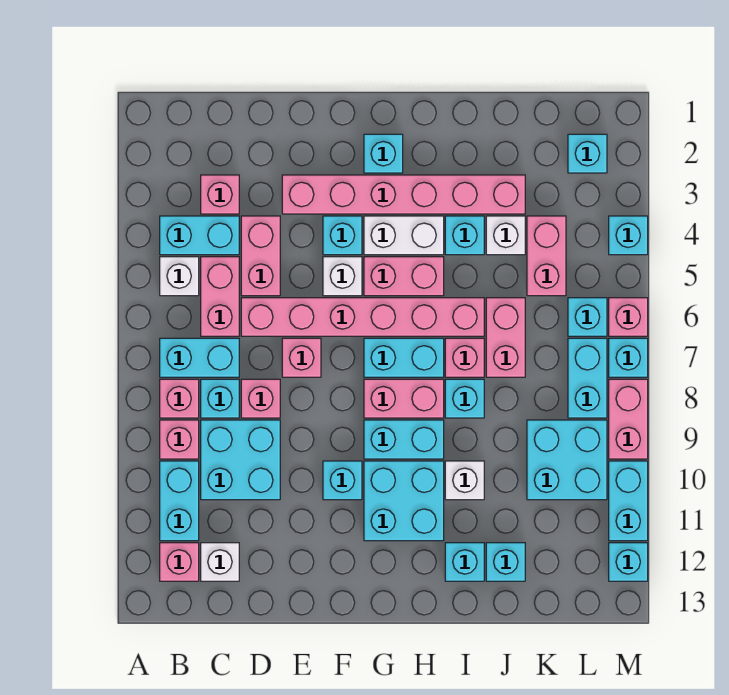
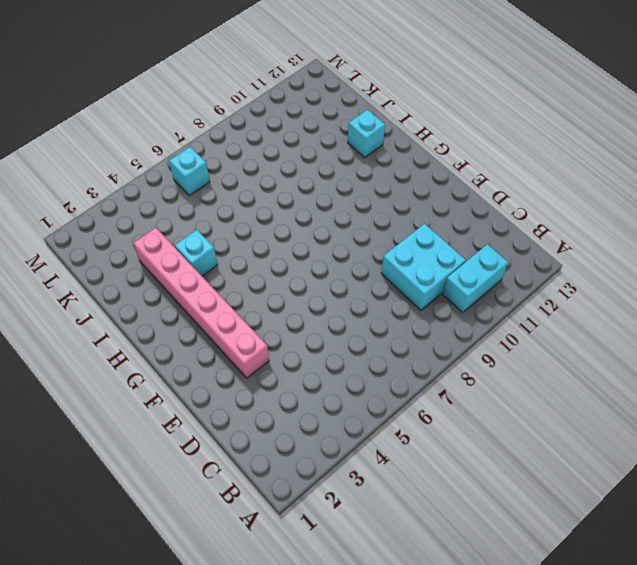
none -> cyan 1x2 brick [160,216,239,255]
none -> white 1x1 brick [160,257,199,296]
none -> cyan 1x2 brick [160,338,239,377]
none -> pink 1x1 brick [160,379,199,418]

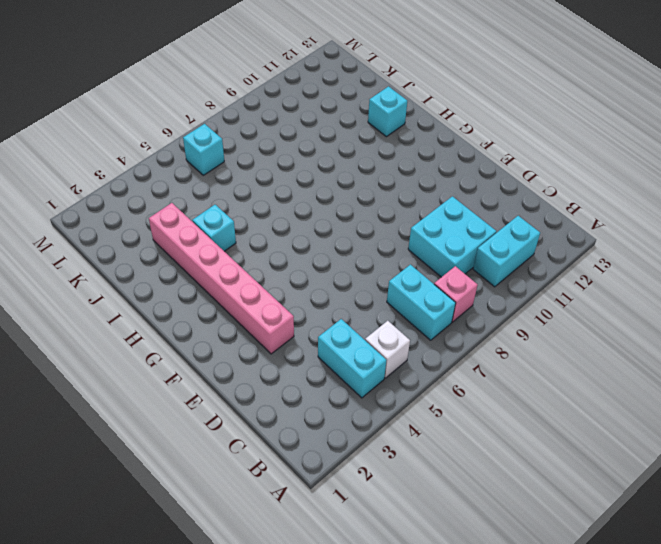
none -> pink 1x1 brick [160,420,199,459]
none -> pink 1x1 brick [160,543,199,581]
none -> pink 1x1 brick [201,175,239,214]
none -> pink 1x2 brick [201,257,239,336]

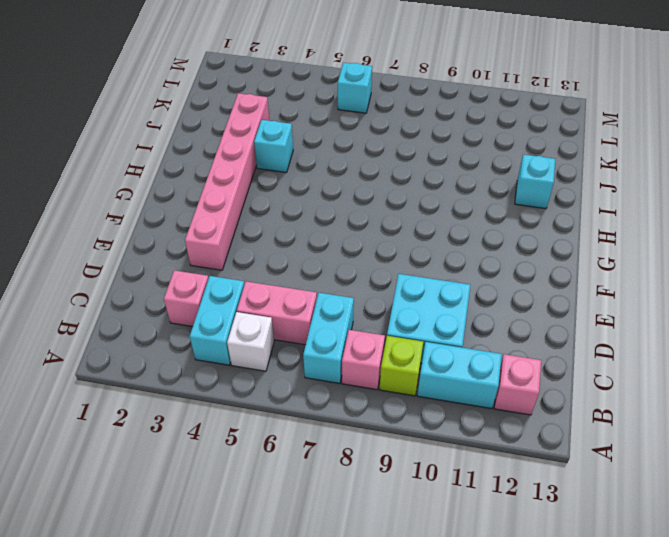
lime 1x1 brick [379,336,423,396] -> pink 1x1 brick [160,420,199,459]
none -> cyan 1x1 brick [201,379,239,418]
none -> white 1x1 brick [201,543,239,581]
none -> pink 1x2 brick [241,216,280,296]
none -> pink 1x6 brick [241,298,484,336]

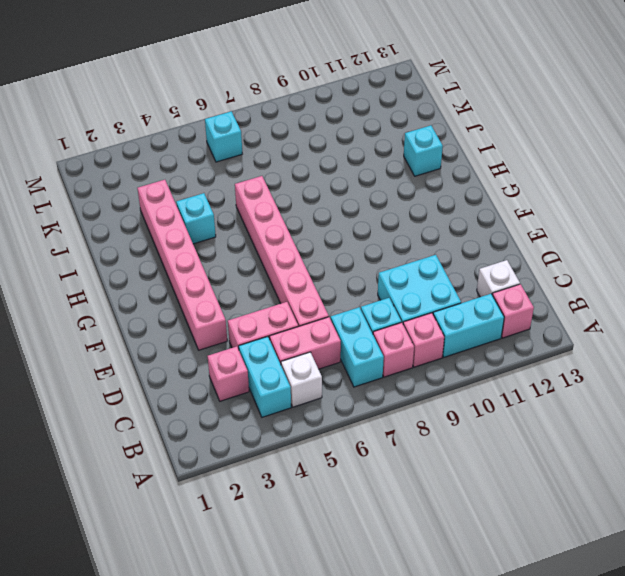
none -> pink 1x1 brick [241,379,280,418]
none -> pink 1x1 brick [282,338,321,377]
none -> cyan 1x1 brick [323,216,362,255]
none -> white 1x1 brick [323,257,362,296]

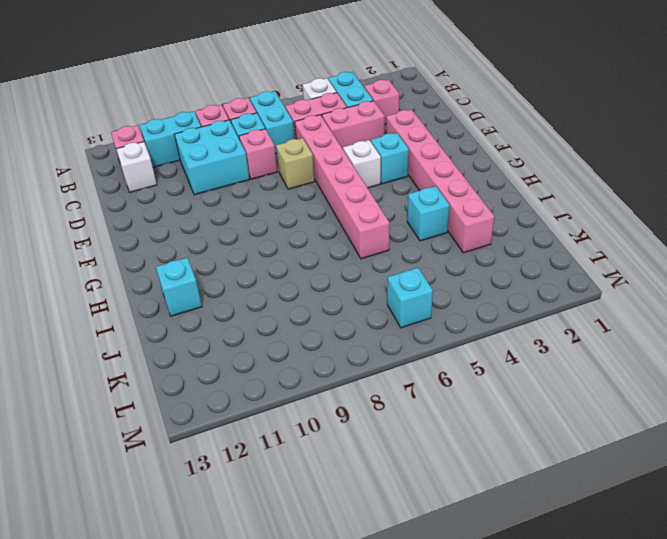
tan 1x1 brick [276,138,315,189] -> pink 1x1 brick [282,338,321,377]
none -> cyan 1x1 brick [323,461,362,500]
none -> cyan 1x1 brick [364,134,403,173]
none -> white 1x2 brick [364,216,444,255]
none -> pink 1x2 brick [364,257,444,296]

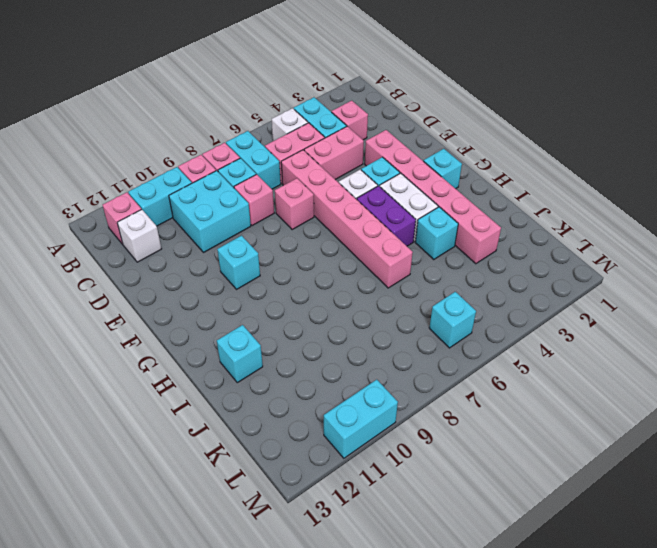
purple 1x2 brick [357,186,416,246] -> pink 1x2 brick [364,257,444,296]
none -> cyan 1x2 brick [364,338,444,377]
none -> pink 1x2 brick [364,379,444,418]
none -> cyan 1x2 brick [364,420,444,459]
none -> cyan 2x2 brick [364,461,444,541]

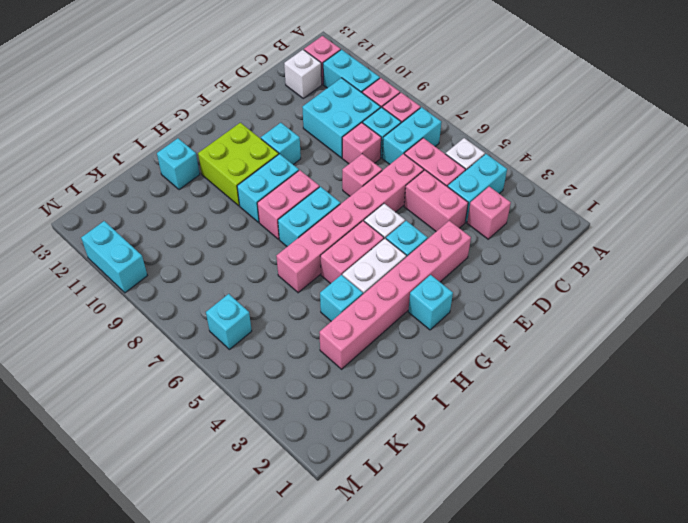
lime 2x2 brick [198,123,279,206] -> cyan 2x2 brick [364,461,444,541]
none -> pink 1x1 brick [445,338,484,377]
none -> cyan 1x1 brick [445,379,484,418]
none -> white 1x1 brick [445,461,484,500]
none -> white 1x1 brick [486,216,525,255]

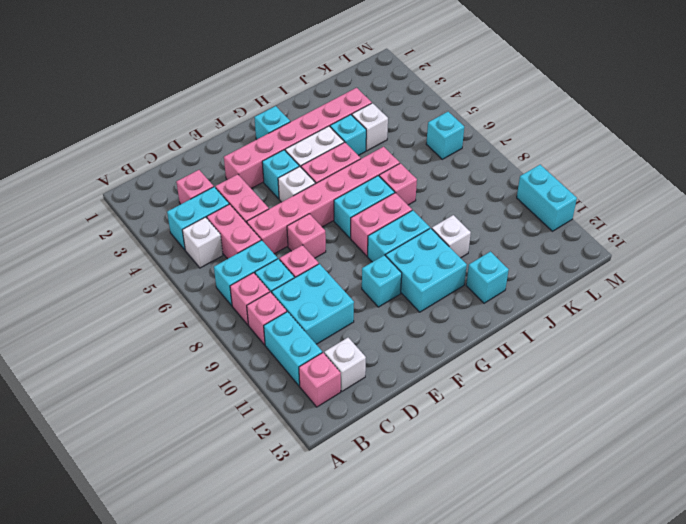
none -> cyan 1x1 brick [445,379,484,418]
none -> pink 1x2 brick [486,298,525,377]
none -> cyan 1x1 brick [486,543,525,581]
none -> pink 1x2 brick [527,216,566,296]

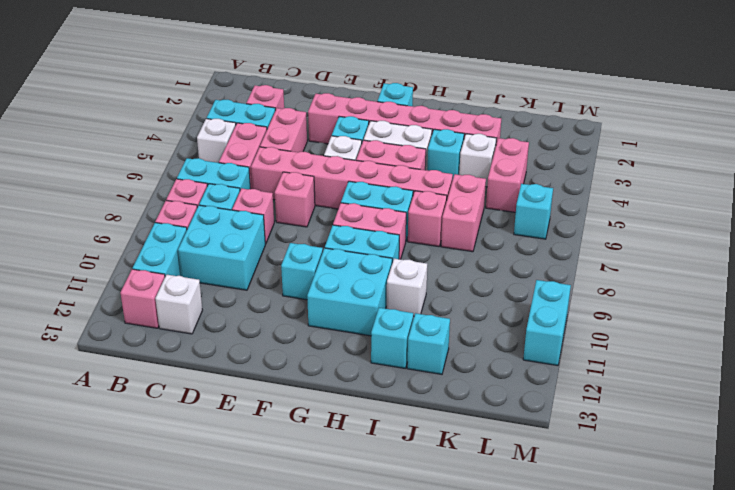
none -> cyan 1x1 brick [445,379,484,418]
none -> cyan 2x2 brick [527,420,607,500]
none -> cyan 1x1 brick [568,134,607,173]
none -> cyan 1x2 brick [568,338,607,418]

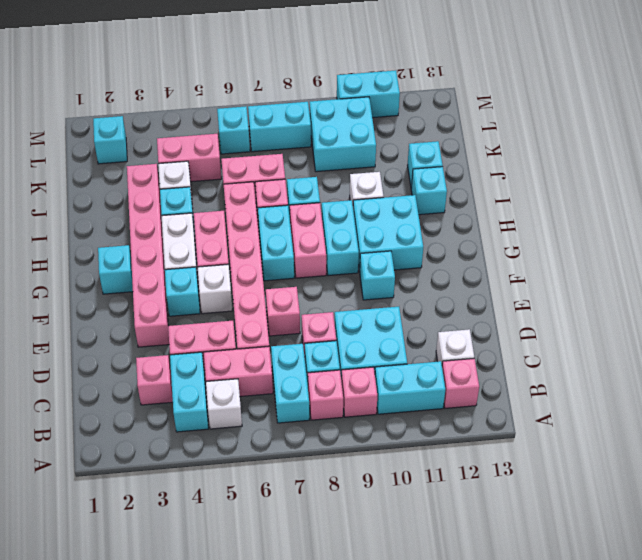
none -> cyan 1x1 brick [609,216,648,255]
none -> pink 1x1 brick [609,298,648,336]
none -> cyan 1x1 brick [609,338,648,377]
none -> pink 1x2 brick [609,379,648,459]

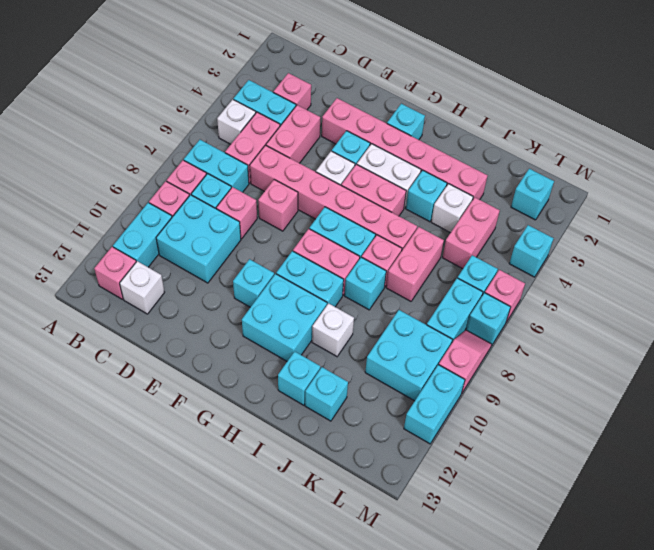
pink 1x2 slope [439,330,492,394] -> pink 1x2 brick [609,379,648,459]
none -> cyan 1x1 brick [609,543,648,581]

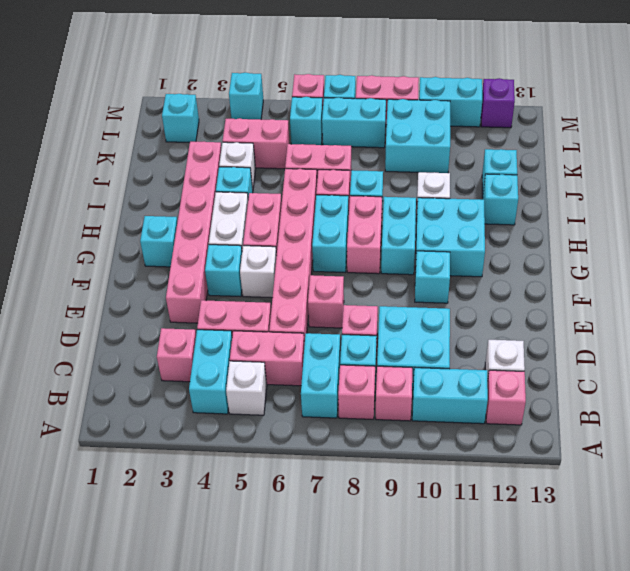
purple 1x1 brick [481,78,515,128] -> cyan 1x1 brick [609,543,648,581]

